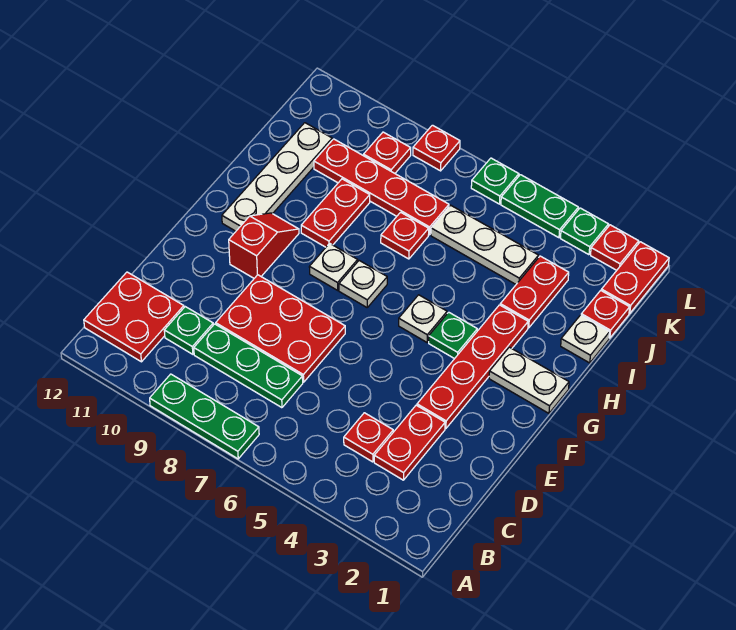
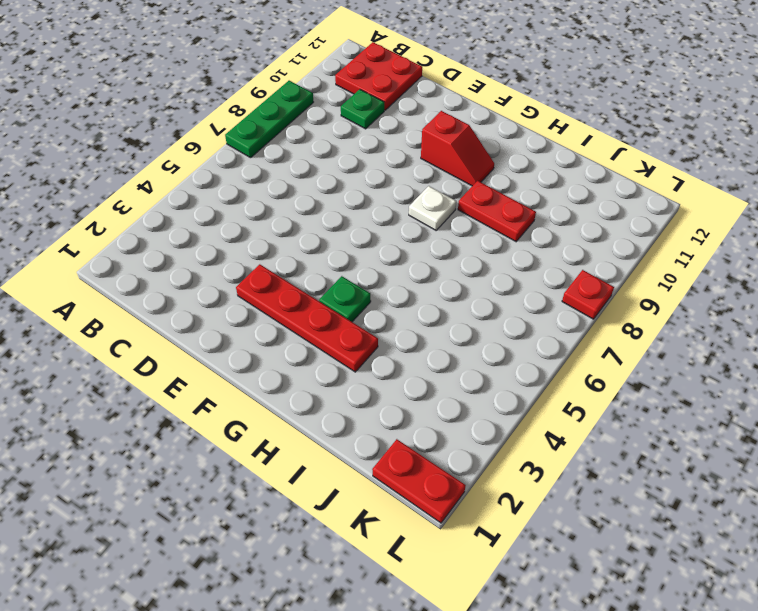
none -> red 1x2 plate [374,405,445,480]
none -> red 1x1 plate [344,413,393,462]
none -> green 1x3 plate [194,324,303,408]

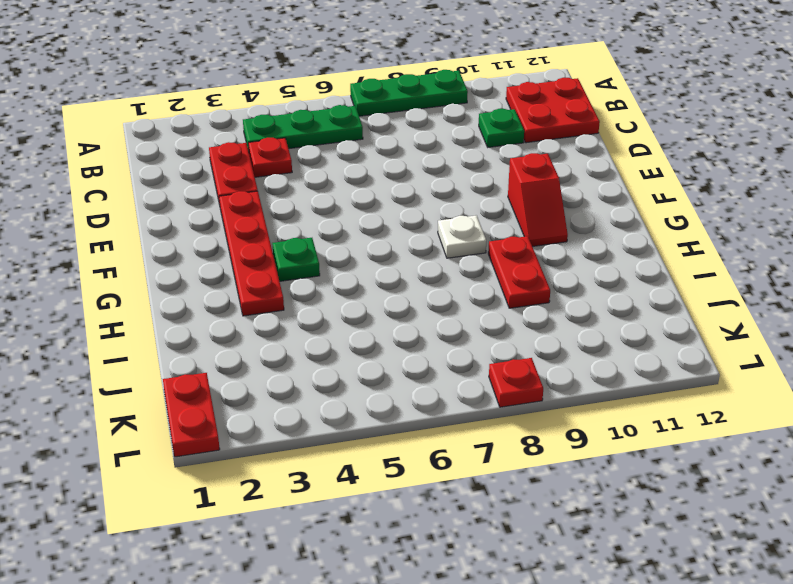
green 1x3 plate [243,105,363,151] -> green 1x3 plate moved to [194,324,303,408]
none -> red 2x3 plate [216,275,345,382]
none -> white 1x2 plate [489,347,569,413]
none -> white 1x1 plate [399,295,447,342]

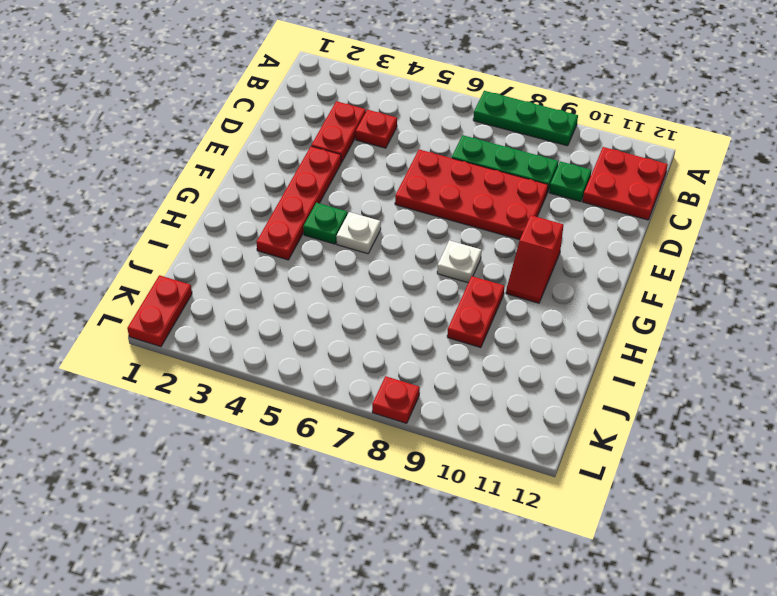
red 2x4 plate [395,150,548,240] -> red 2x3 plate [216,275,345,382]
none -> white 1x2 plate [489,347,569,413]
none -> white 1x1 plate [339,261,387,307]
none -> white 1x4 plate [222,123,332,231]

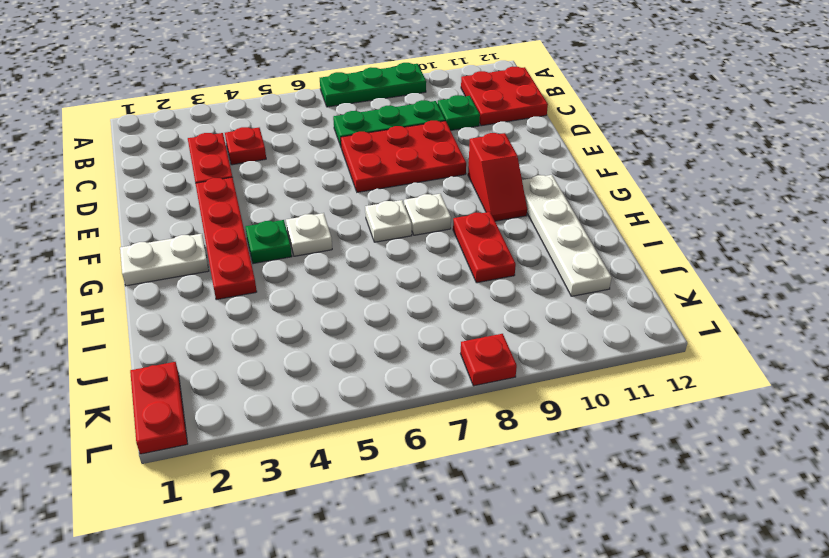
none -> white 1x1 plate [561,315,610,363]
none -> red 1x2 plate [500,256,569,328]
none -> red 1x1 plate [381,212,429,259]

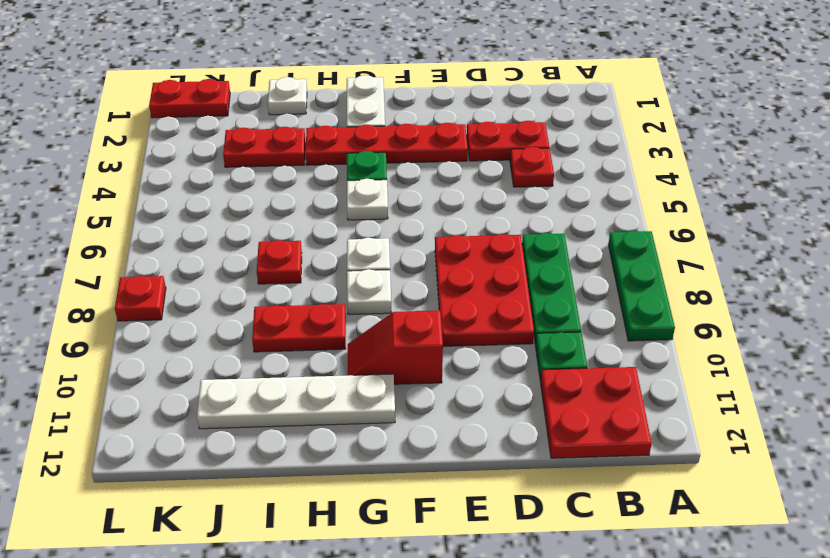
none -> red 1x1 plate [581,290,630,338]
none -> white 1x3 plate [431,205,539,284]
none -> red 1x4 plate [314,139,449,235]

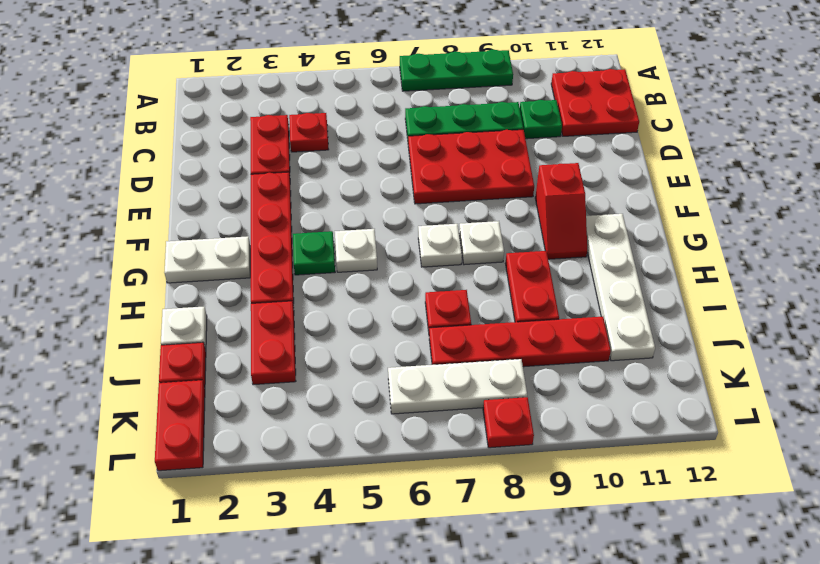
white 1x3 plate [388,359,527,414] -> white 1x3 plate moved to [431,205,539,284]
none -> red 1x1 plate [364,132,411,173]
none -> red 1x1 plate [591,225,639,270]
none -> green 1x1 plate [560,208,609,255]

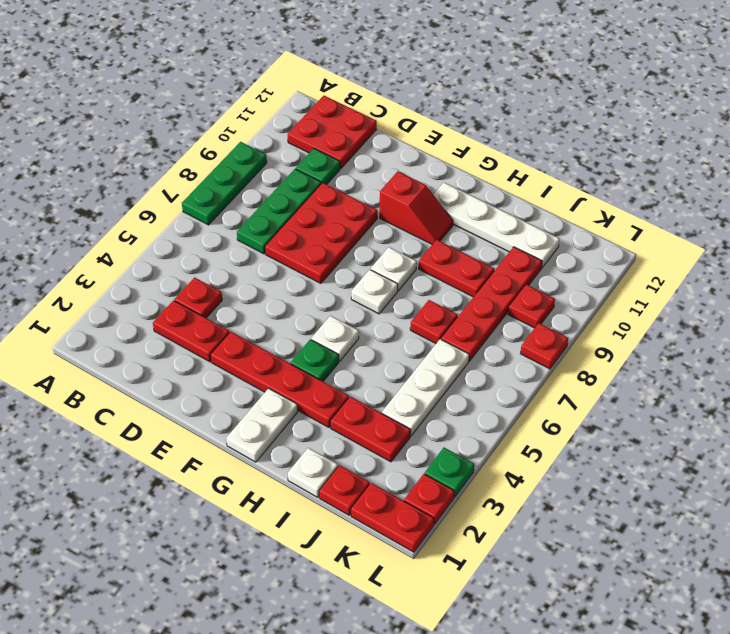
none -> green 1x2 plate [501,175,578,238]
none -> green 1x1 plate [471,158,519,204]

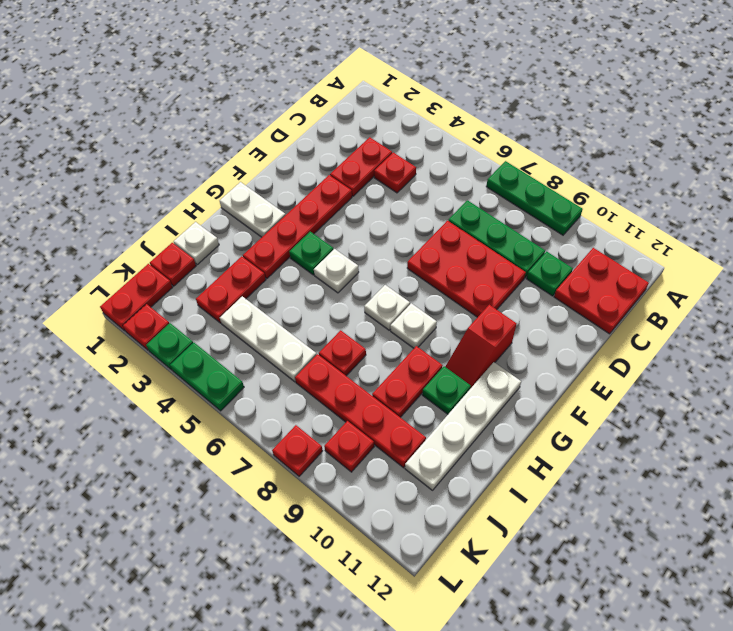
green 1x1 plate [422,366,471,414] -> green 1x1 plate moved to [471,158,519,204]

